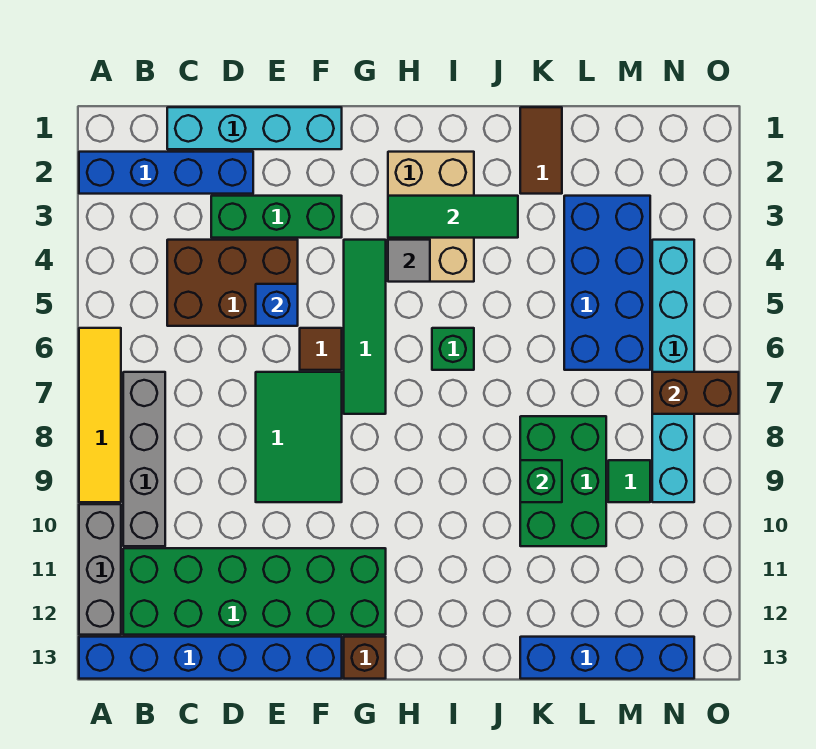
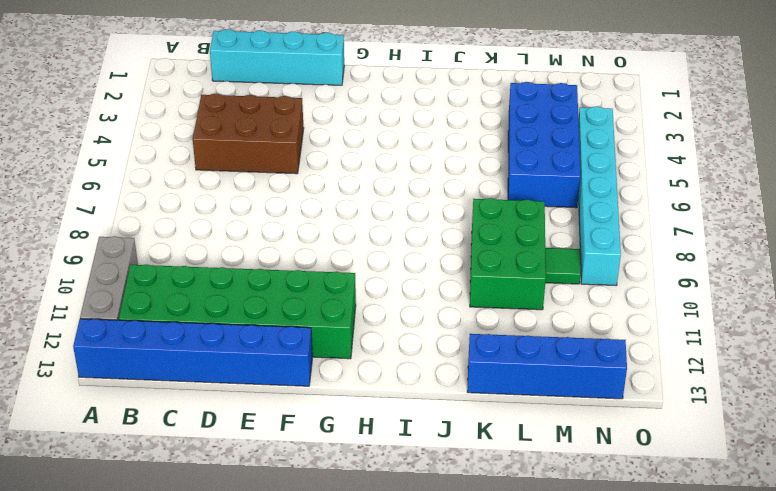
none -> blue 1x4 brick [79,152,253,194]
none -> yellow 1x4 tile [79,328,121,502]
none -> grey 1x4 brick [123,372,165,546]

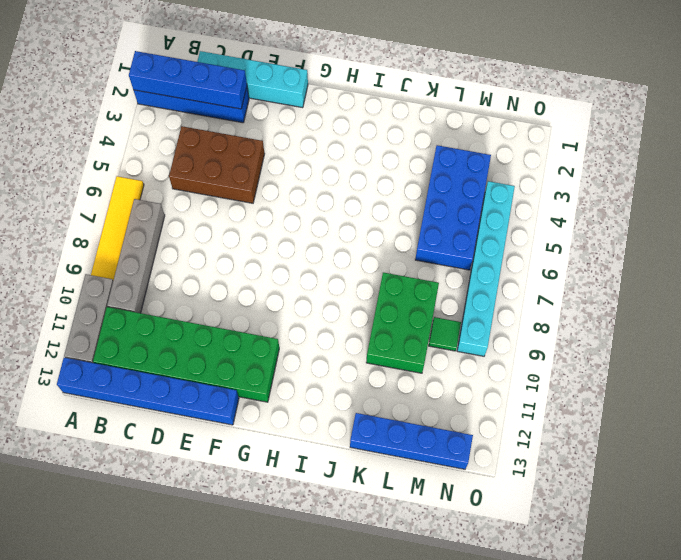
blue 1x4 brick [129,51,247,109] -> none
none -> green 1x3 brick [211,196,342,238]
none -> green 2x3 tile [256,372,342,502]
none -> brown 1x1 tile [300,328,342,370]

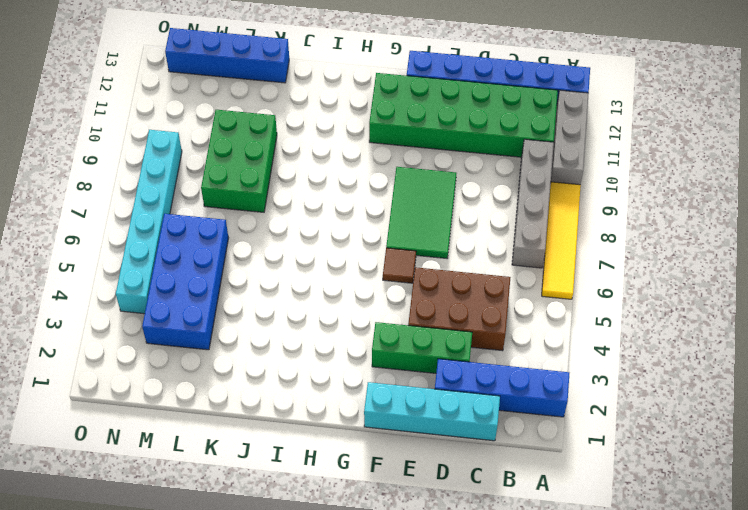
none -> green 1x4 tile [344,240,386,414]
none -> brown 1x1 brick [344,637,386,679]
none -> tan 2x3 brick [388,152,474,282]

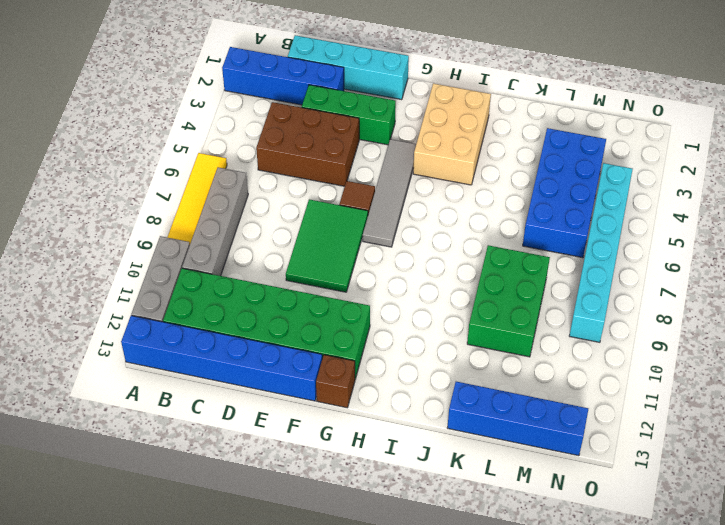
grey 1x4 tile [363,139,416,247] -> green 1x4 tile [344,240,386,414]
none -> green 1x1 brick [432,328,474,370]
none -> brown 1x2 tile [520,107,562,194]
none -> green 1x1 tile [608,460,650,502]

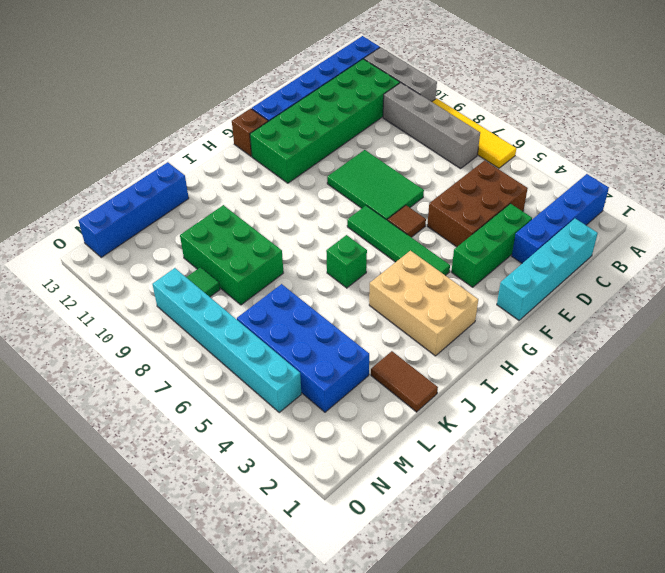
none -> blue 1x1 brick [256,284,298,326]
none -> green 1x3 tile [388,196,518,238]
none -> grey 1x1 tile [388,240,430,282]

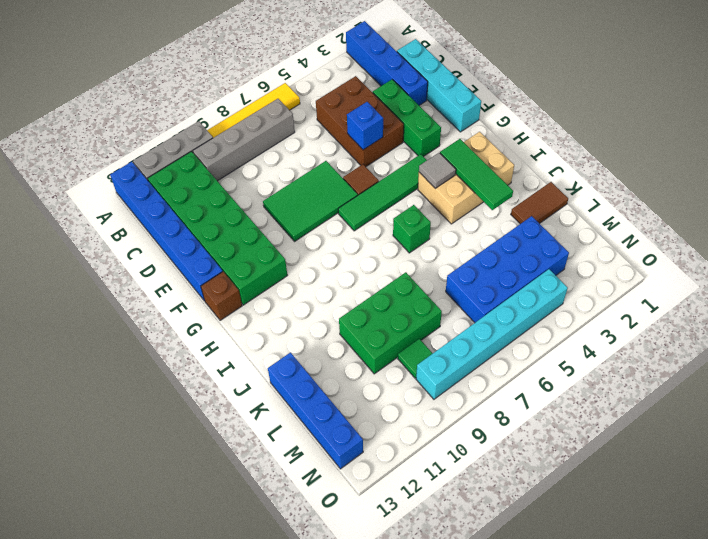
none -> green 1x1 brick [520,460,562,502]
none -> brown 1x2 brick [652,372,739,414]

